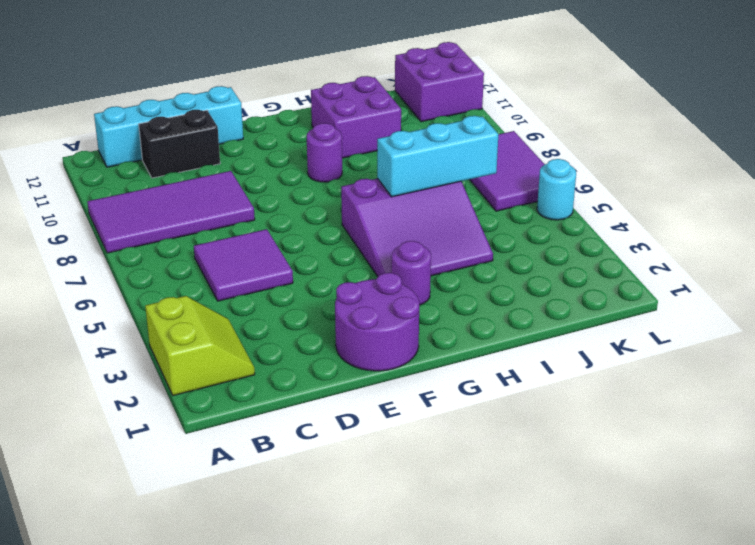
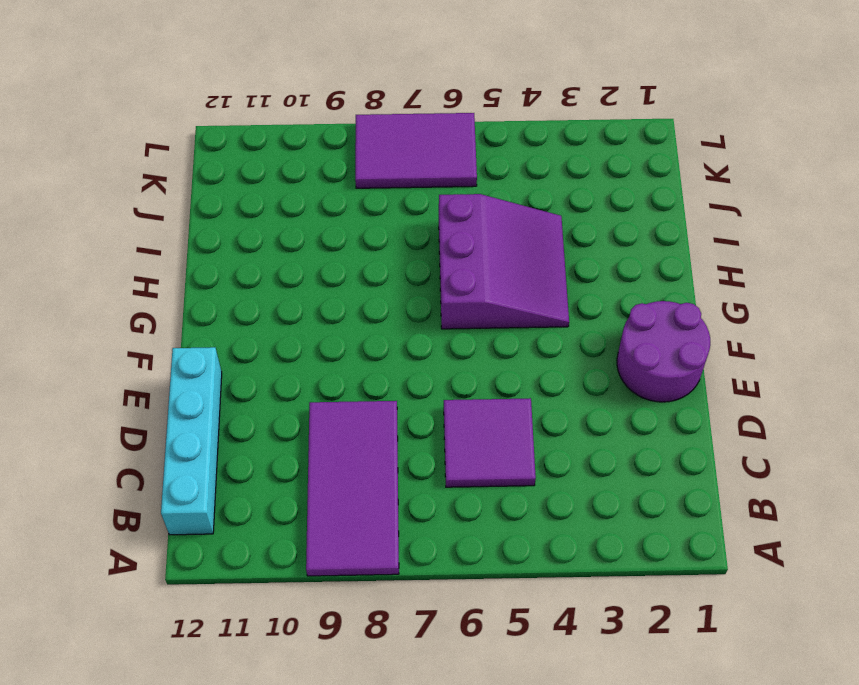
none -> lime 2x2 slope [145,296,255,396]
none -> black 1x2 brick [139,110,220,178]
none -> purple 1x1 round brick [392,241,431,305]

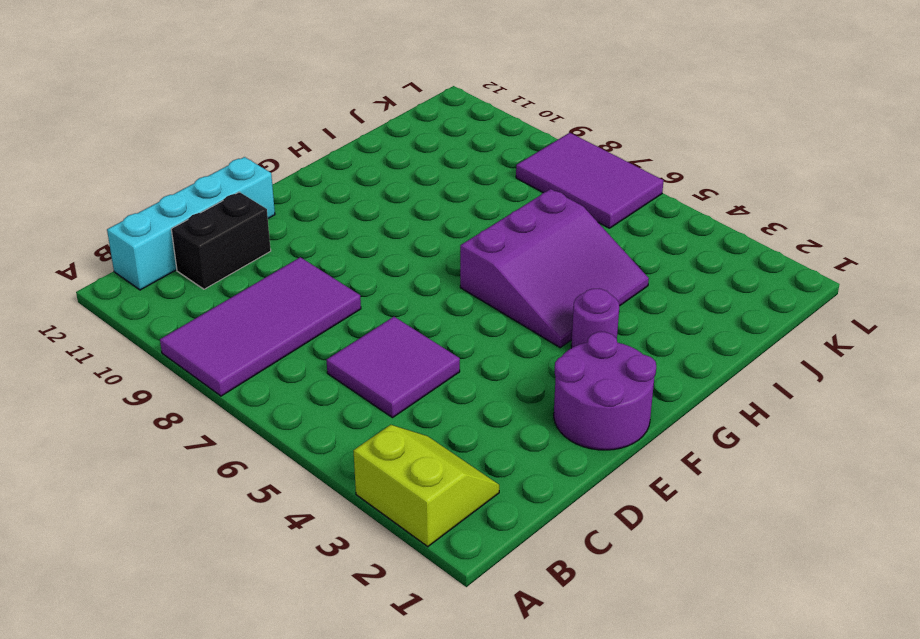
none -> purple 1x1 round brick [307,123,342,182]
none -> purple 2x2 brick [311,76,401,158]
none -> purple 2x2 brick [395,42,484,122]

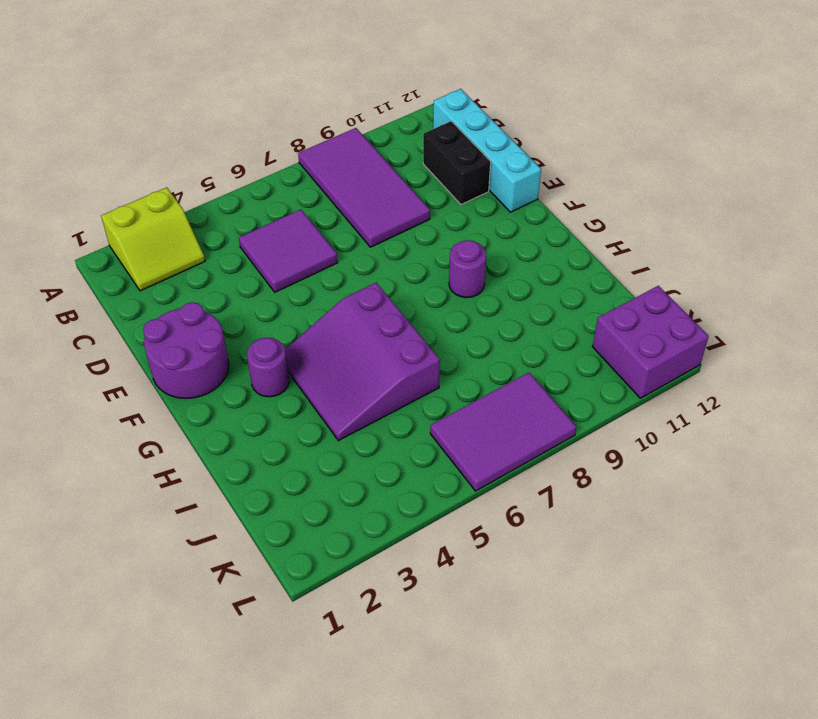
none -> purple 2x2 brick [311,76,401,158]
none -> cyan 1x1 round brick [537,159,576,220]
none -> cyan 1x3 brick [377,116,498,197]

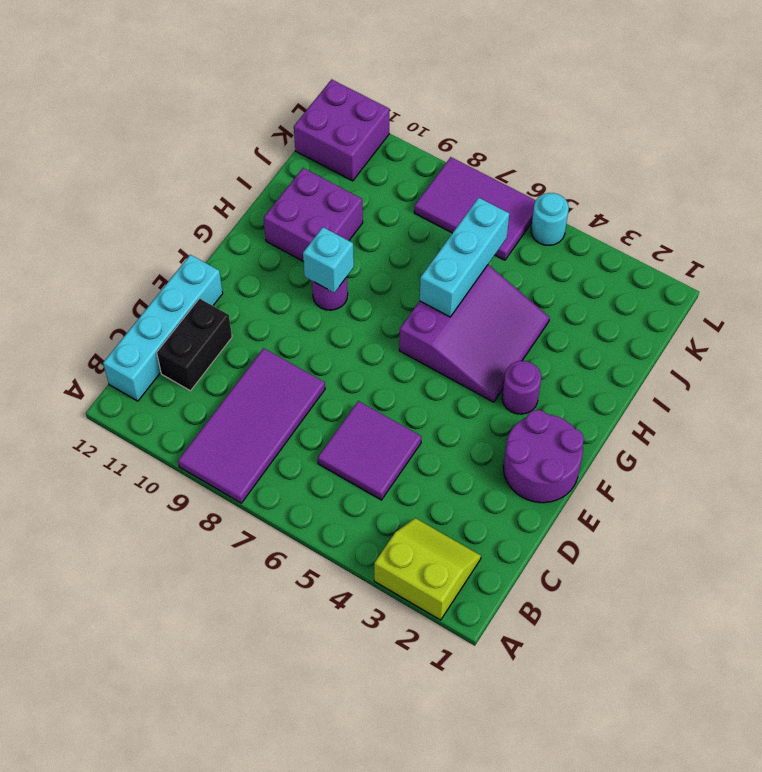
cyan 1x1 brick [303,227,354,293] -> none

